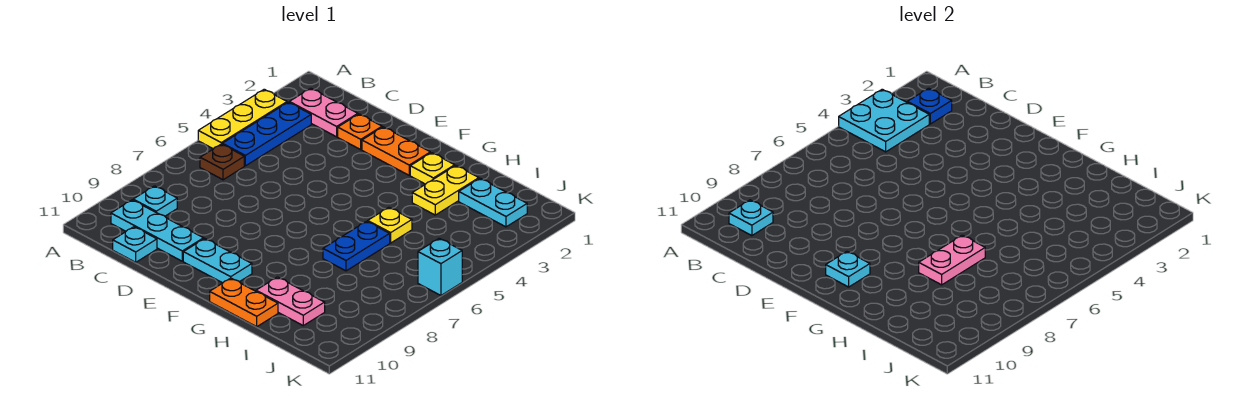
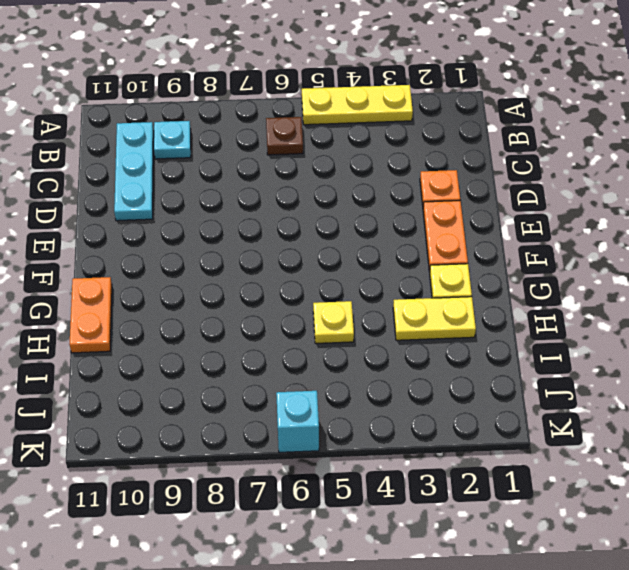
none -> pink 1x2 plate [289,88,358,137]
none -> blue 1x3 plate [222,102,311,166]
none -> cyan 1x1 plate [113,227,157,262]

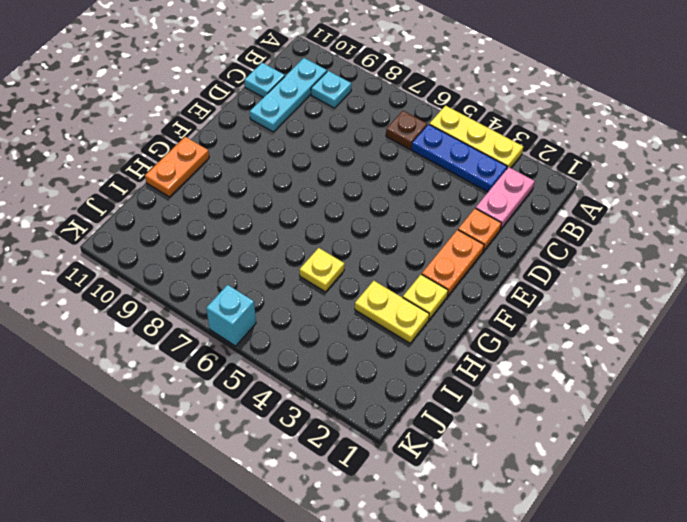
none -> cyan 1x2 plate [183,239,252,283]
none -> blue 1x2 plate [323,221,390,271]
none -> pink 1x2 plate [256,277,325,325]

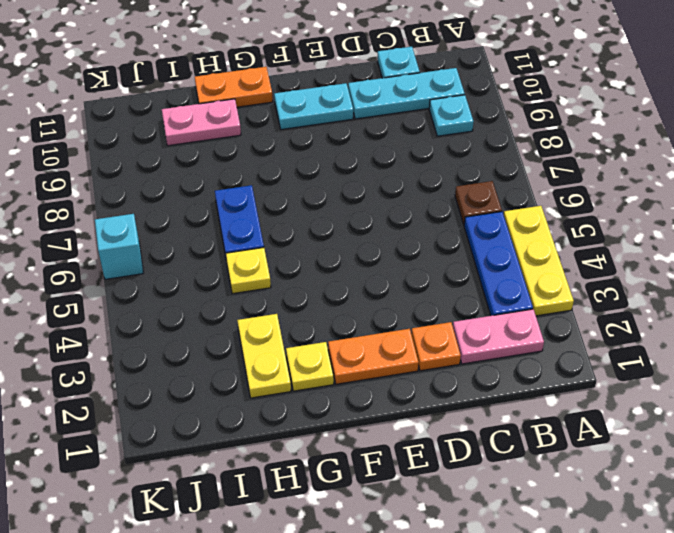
none -> cyan 1x2 plate [459,178,527,227]
none -> cyan 2x2 plate [839,89,929,152]
none -> blue 1x1 plate [907,88,952,124]

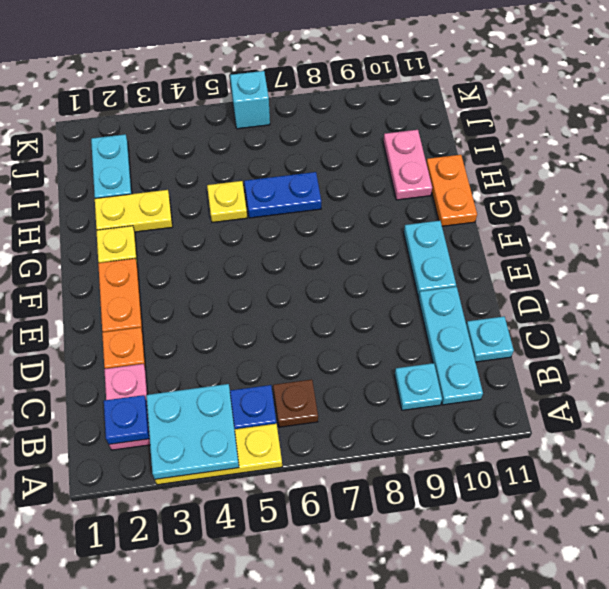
none -> cyan 1x1 plate [729,200,773,236]
none -> cyan 1x1 plate [826,252,870,287]
none -> pink 1x2 plate [919,235,985,285]

